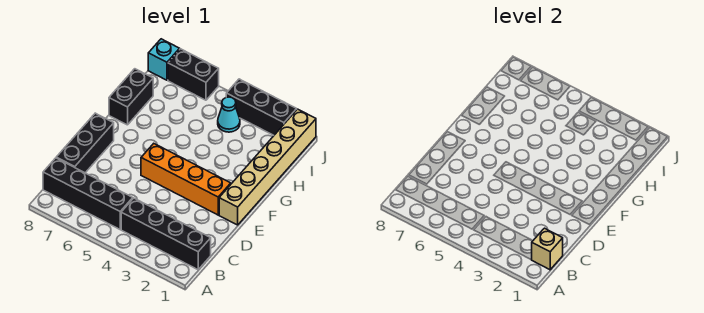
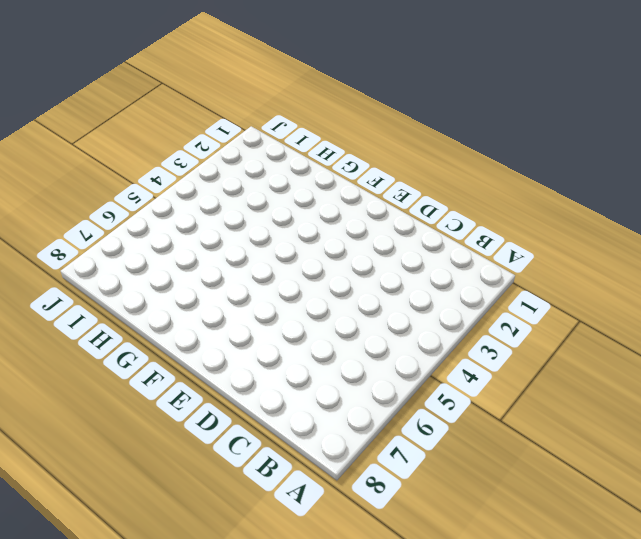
none -> black 1x4 brick [121,198,211,270]
none -> black 1x4 brick [43,158,133,229]

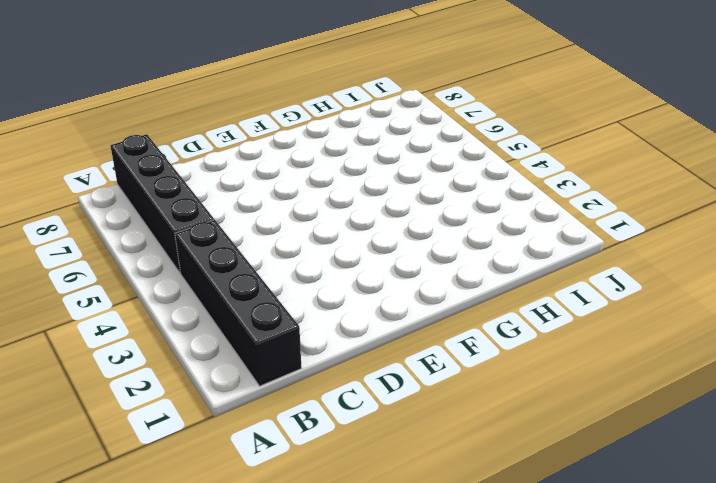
none -> black 1x3 brick [56,113,114,173]
none -> tan 1x6 brick [219,109,316,225]

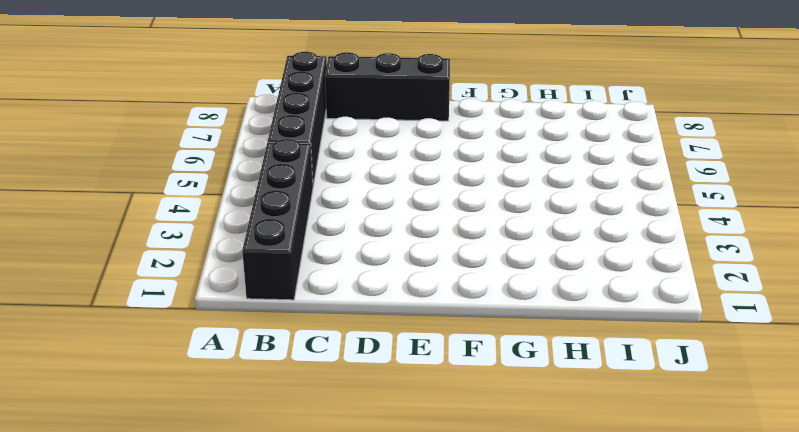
none -> tan 1x6 brick [219,109,316,225]
none -> orange 1x4 brick [141,144,231,215]

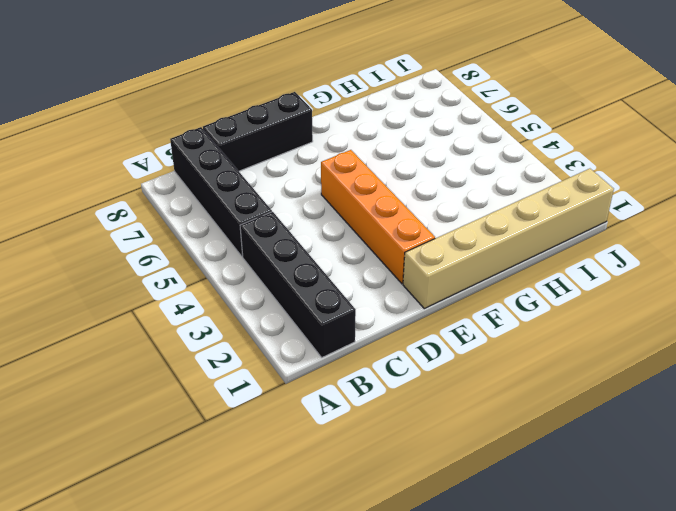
none -> black 1x2 brick [109,69,153,125]
none -> cyan 1x1 cone [218,97,240,132]

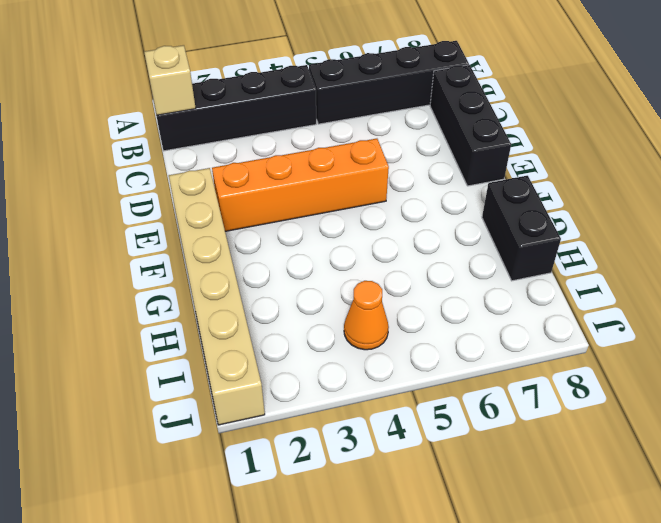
orange 1x1 cone [344,281,389,350] -> cyan 1x1 cone [218,97,240,132]
none -> black 1x3 brick [226,79,297,135]
none -> black 1x2 brick [168,49,219,100]

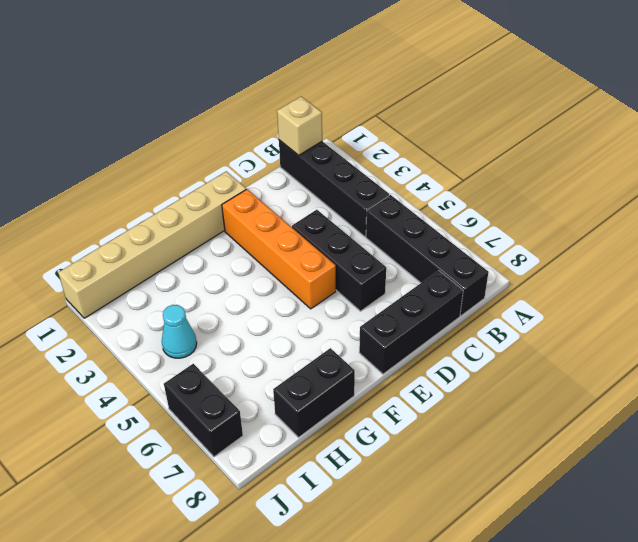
black 1x3 brick [292,210,386,311] -> black 1x3 brick moved to [226,79,297,135]
none -> cyan 1x1 brick [148,39,180,80]

